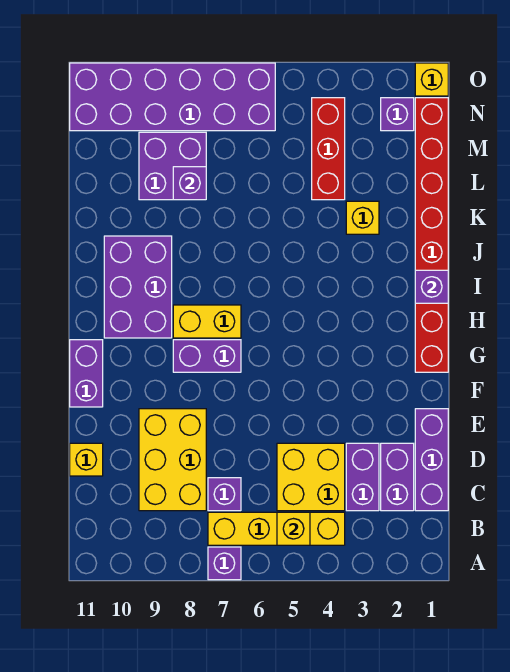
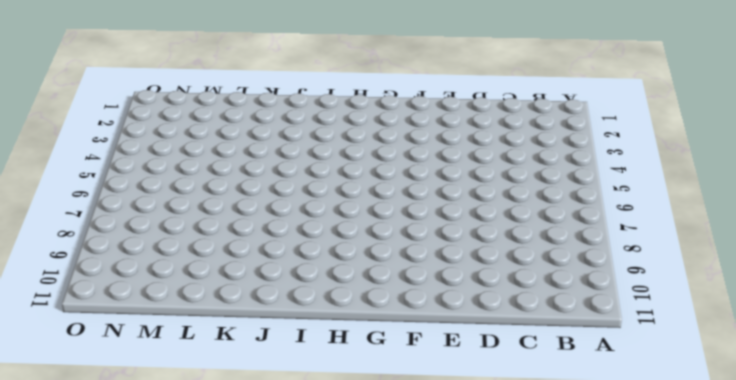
none -> purple 1x1 brick [208,547,241,580]
none -> yellow 1x4 brick [208,512,345,545]
none -> purple 1x3 brick [415,409,448,511]

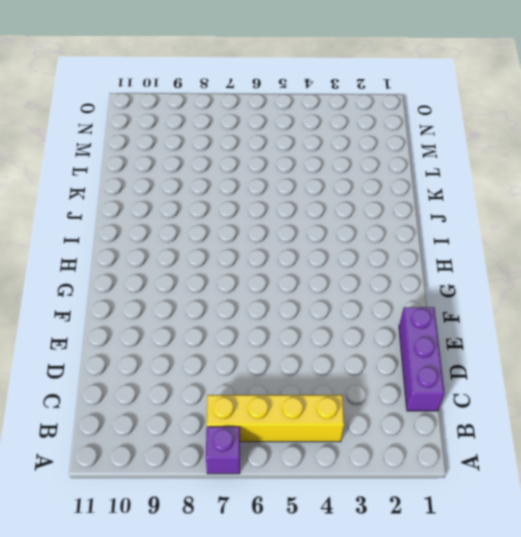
none -> purple 1x2 brick [381,443,414,511]
none -> purple 1x2 brick [346,443,379,511]
none -> yellow 2x2 brick [277,443,345,511]

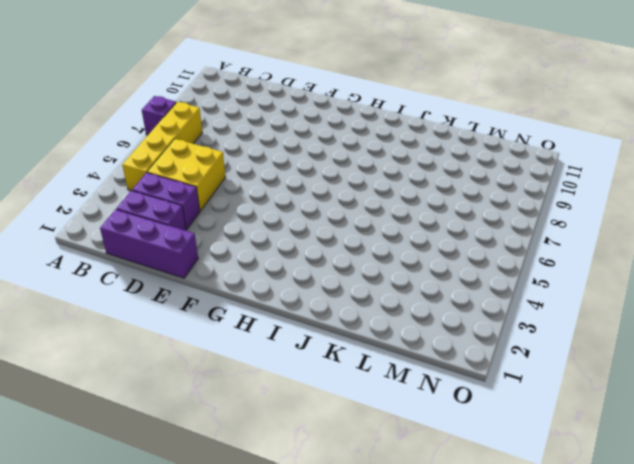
none -> purple 1x1 brick [208,478,241,511]
none -> yellow 2x3 brick [139,409,206,511]
none -> yellow 1x1 brick [70,443,103,476]

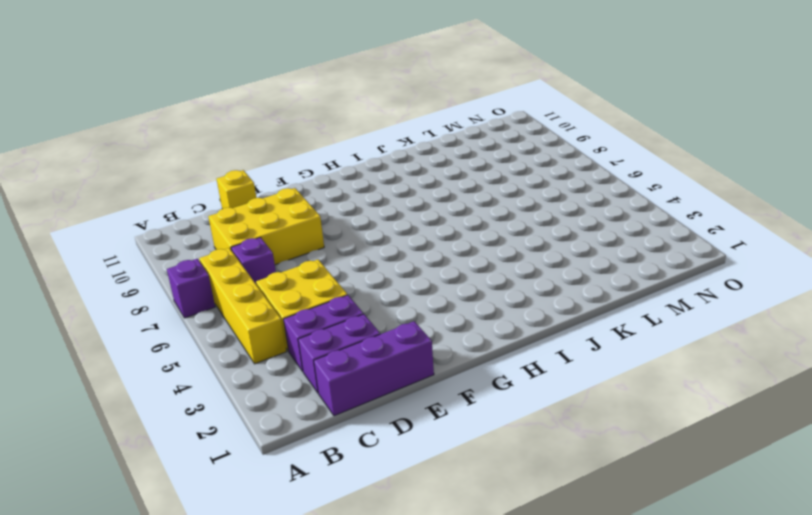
none -> purple 1x2 brick [70,340,103,407]
none -> red 1x8 brick [415,98,448,372]
none -> purple 1x2 brick [173,340,241,372]

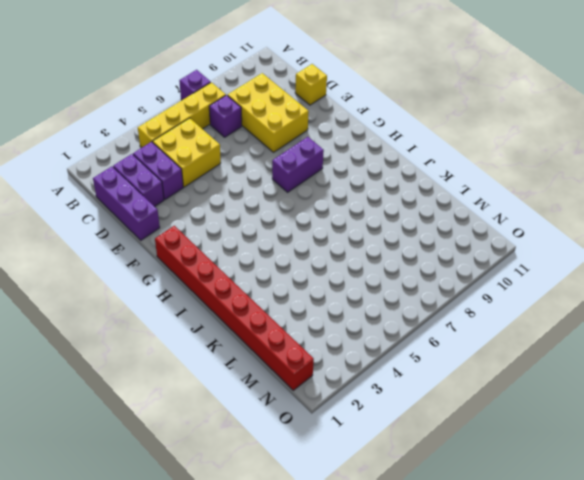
none -> purple 1x2 brick [70,340,103,407]
none -> yellow 1x2 brick [173,305,241,338]
none -> purple 2x3 brick [104,236,172,338]

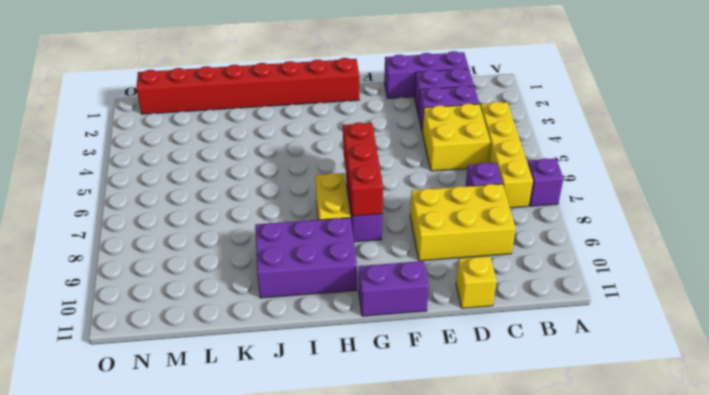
red 1x3 brick [343,122,383,216] -> red 1x3 brick turned to [312,98,345,200]
none -> yellow 1x1 brick [346,201,379,234]
none -> purple 2x2 brick [139,132,206,200]
none -> purple 1x1 brick [381,98,414,131]

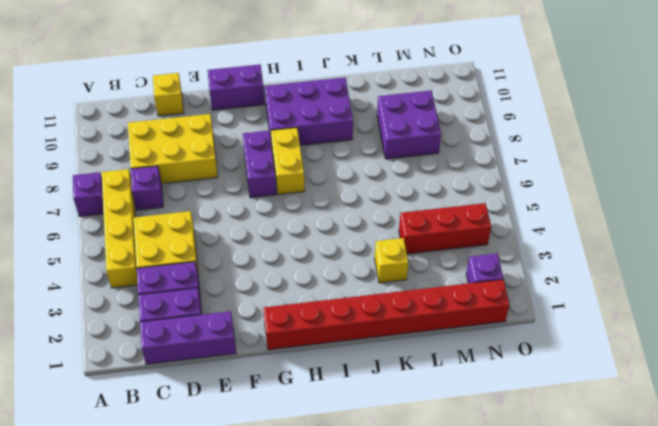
none -> purple 2x6 brick [70,63,275,131]
none -> yellow 1x1 brick [415,63,448,96]
none -> yellow 1x1 brick [277,512,310,545]

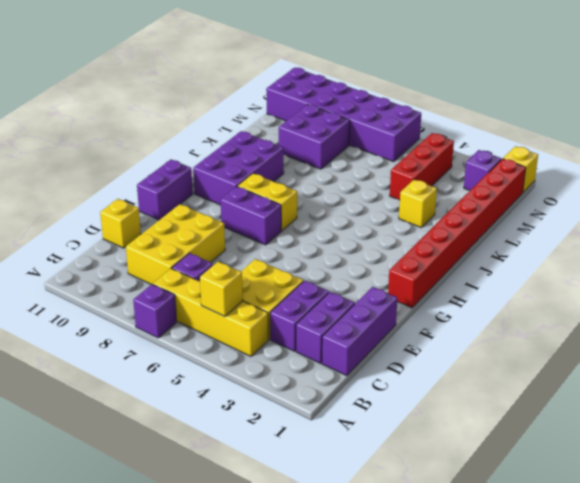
none -> purple 1x1 brick [415,270,448,303]
none -> purple 1x1 brick [173,167,206,200]

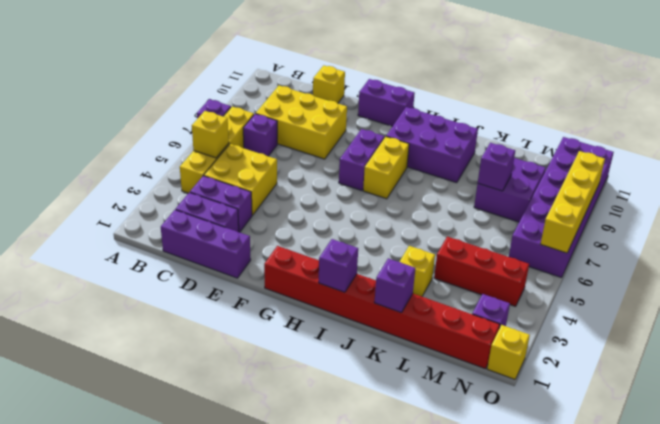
purple 1x1 brick [374,258,415,313] -> none
yellow 1x4 brick [541,151,605,253] -> none

